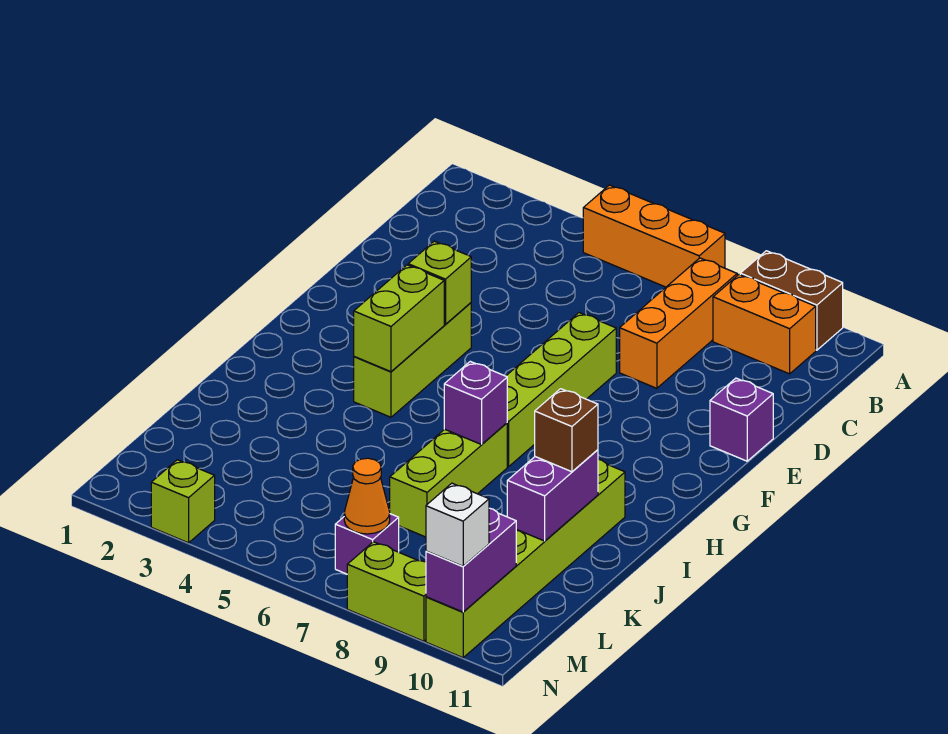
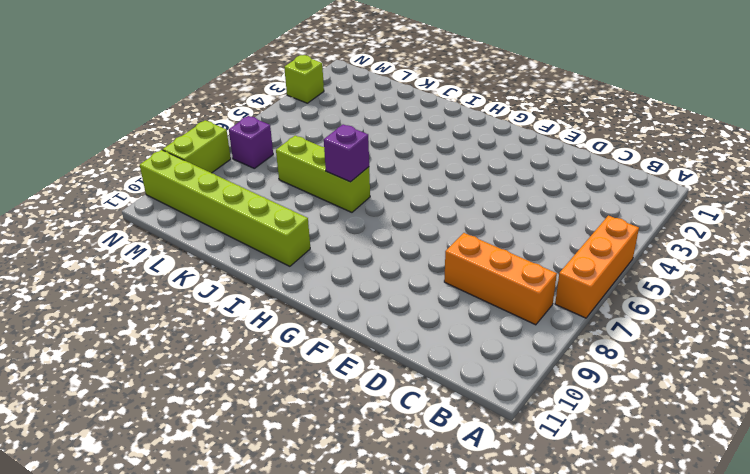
none -> brown 1x2 brick [740,251,843,350]
none -> orange 1x2 brick [713,274,816,374]
none -> lime 1x4 brick [506,313,616,466]

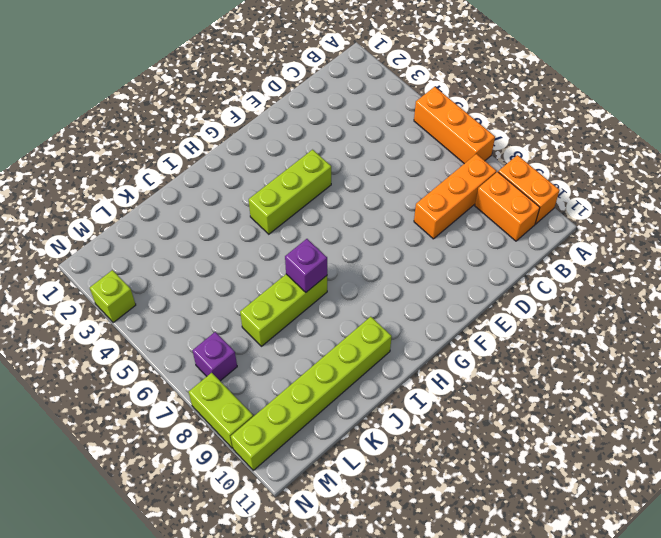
orange 1x2 brick [498,155,560,224] -> brown 1x2 brick [740,251,843,350]
none -> lime 1x4 brick [506,313,616,466]
none -> purple 1x1 brick [710,378,773,461]
none -> lime 1x1 brick [408,241,471,324]

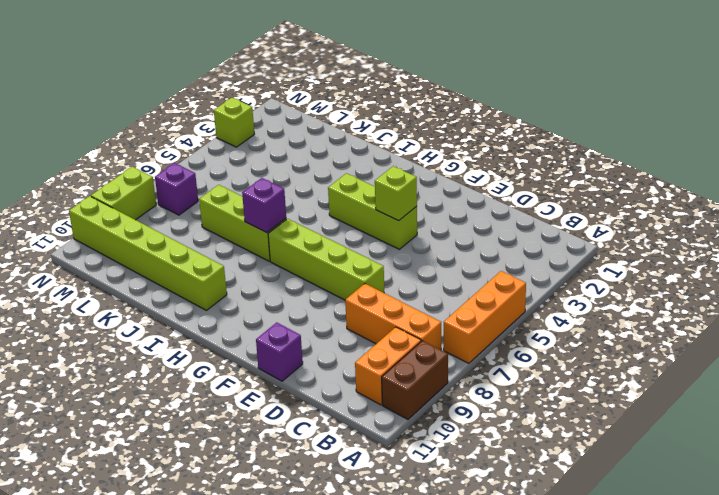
none -> lime 1x2 brick [354,265,444,372]
none -> purple 1x2 brick [507,450,598,541]
none -> orange 1x1 cone [344,458,390,534]

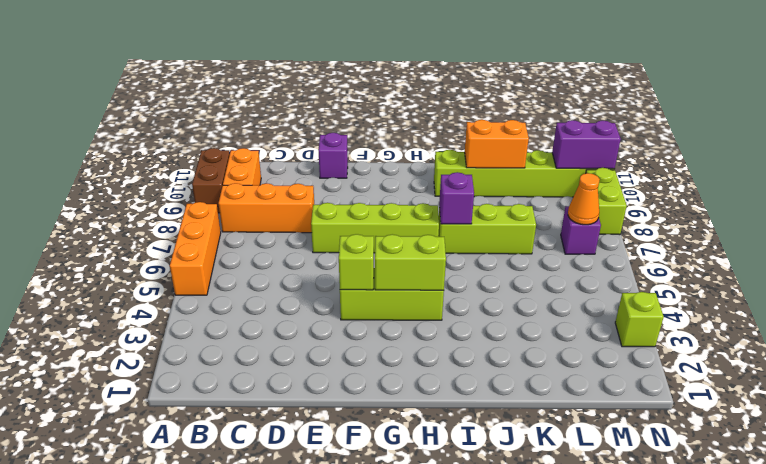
orange 1x2 brick [465,120,529,168] -> purple 1x2 brick [507,450,598,541]
none -> brown 1x1 brick [535,389,598,472]
none -> white 1x1 brick [426,483,489,566]

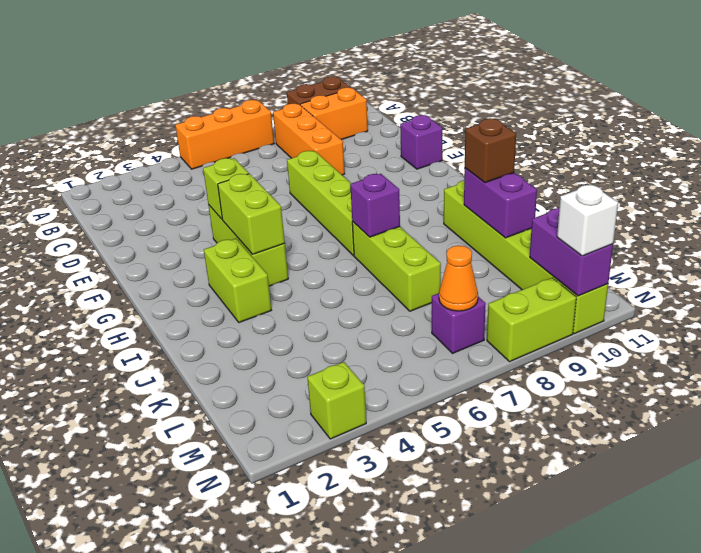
lime 1x2 brick [204,239,271,323] -> none

